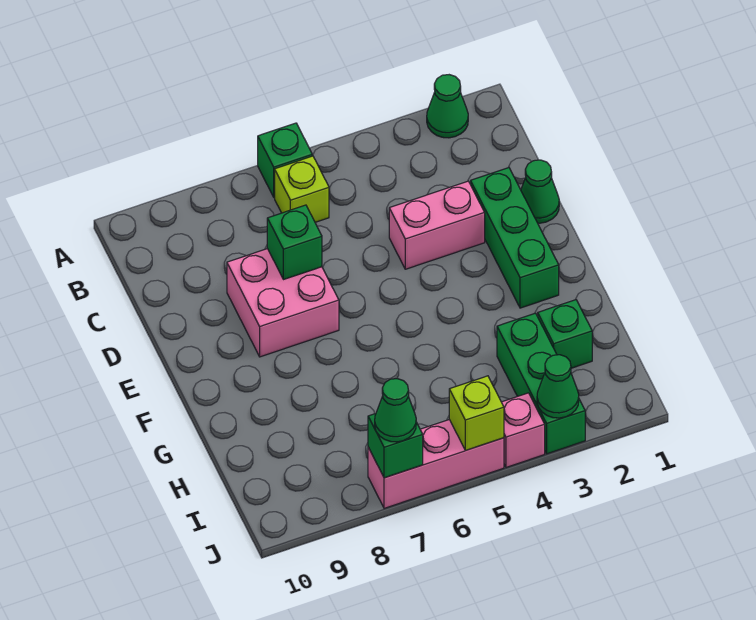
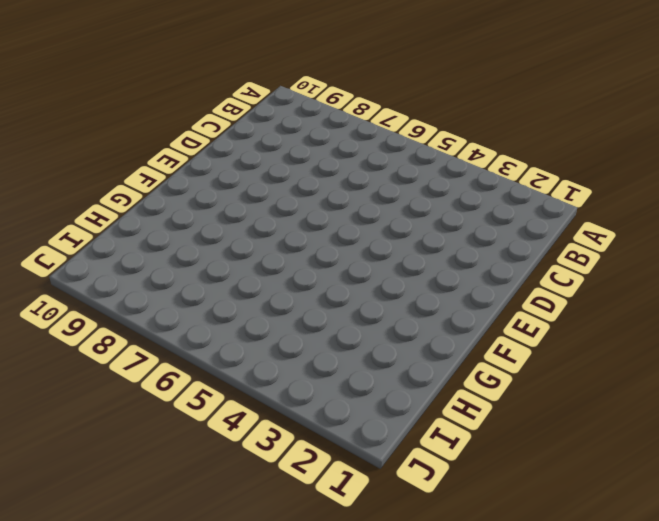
none -> green 1x1 cone [427,75,468,138]
none -> green 1x1 brick [258,123,312,197]
none -> lime 1x1 brick [275,156,329,222]

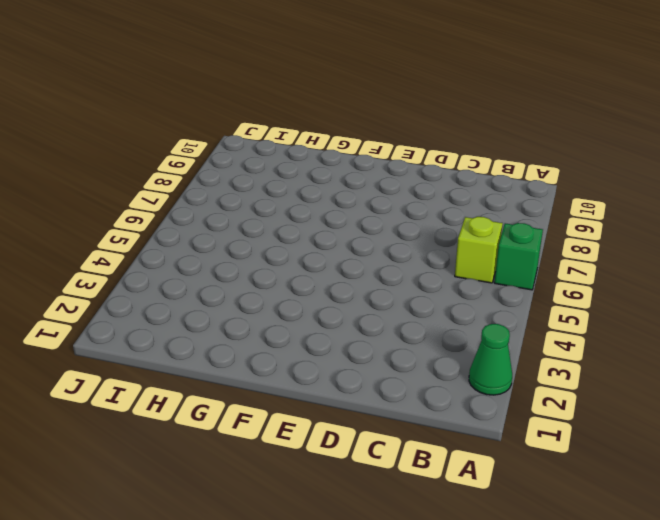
none -> green 1x1 cone [521,160,559,223]
none -> green 1x3 brick [471,168,559,308]
none -> pink 1x2 brick [389,181,485,269]

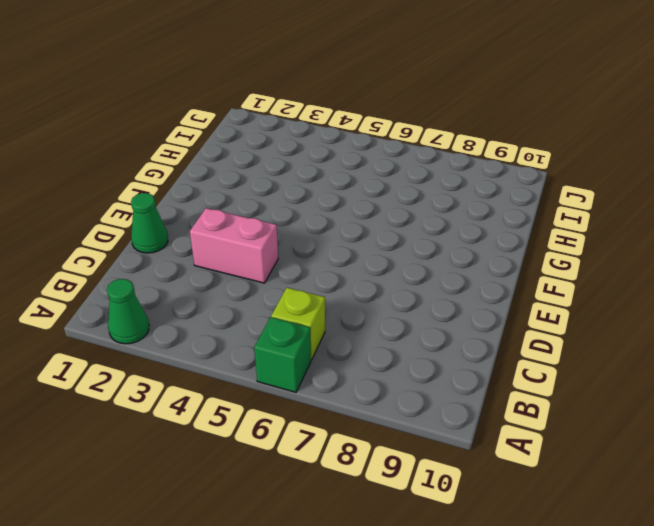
none -> green 1x3 brick [471,168,559,308]
none -> pink 2x2 brick [227,249,339,357]
none -> green 1x1 brick [538,300,592,368]

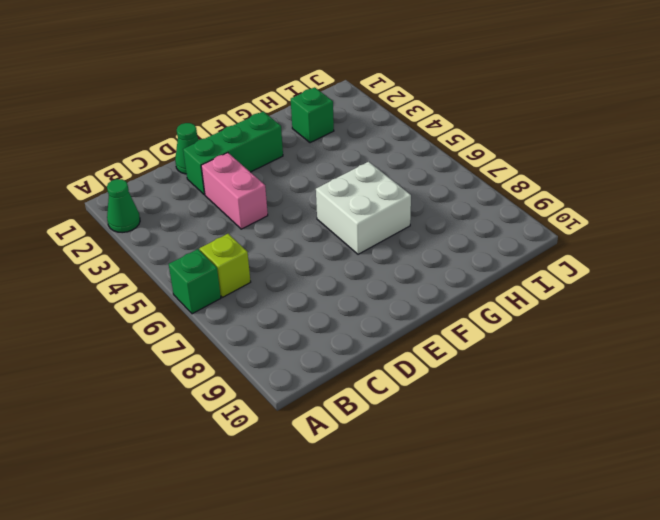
white 2x2 brick [316,162,411,254] -> none
none -> pink 2x2 brick [227,249,339,357]
none -> green 1x3 brick [497,313,585,454]
none -> pink 1x1 brick [502,393,545,467]

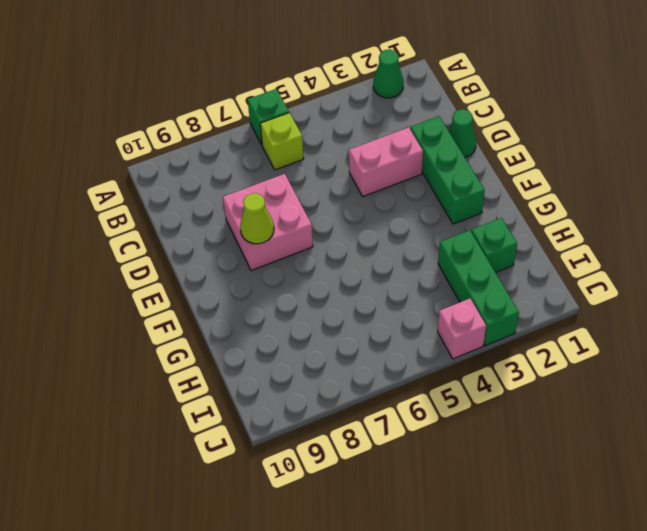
lime 1x1 cone [240,193,274,244] -> none
none -> pink 1x3 brick [368,420,504,508]
none -> green 1x1 brick [267,205,322,280]
none -> green 1x1 cone [537,355,579,418]

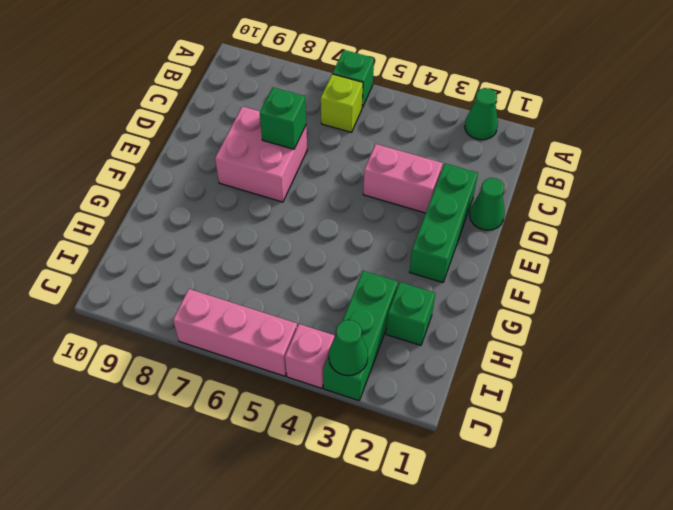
none -> lime 1x1 brick [449,376,504,451]
none -> green 1x1 brick [368,414,423,478]
none -> green 1x1 cone [375,379,416,442]

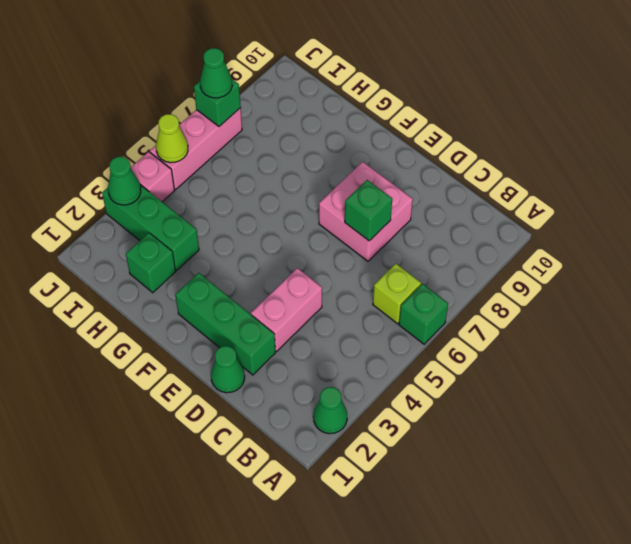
lime 1x1 cone [156,114,188,163] -> lime 1x1 brick [449,376,504,451]

